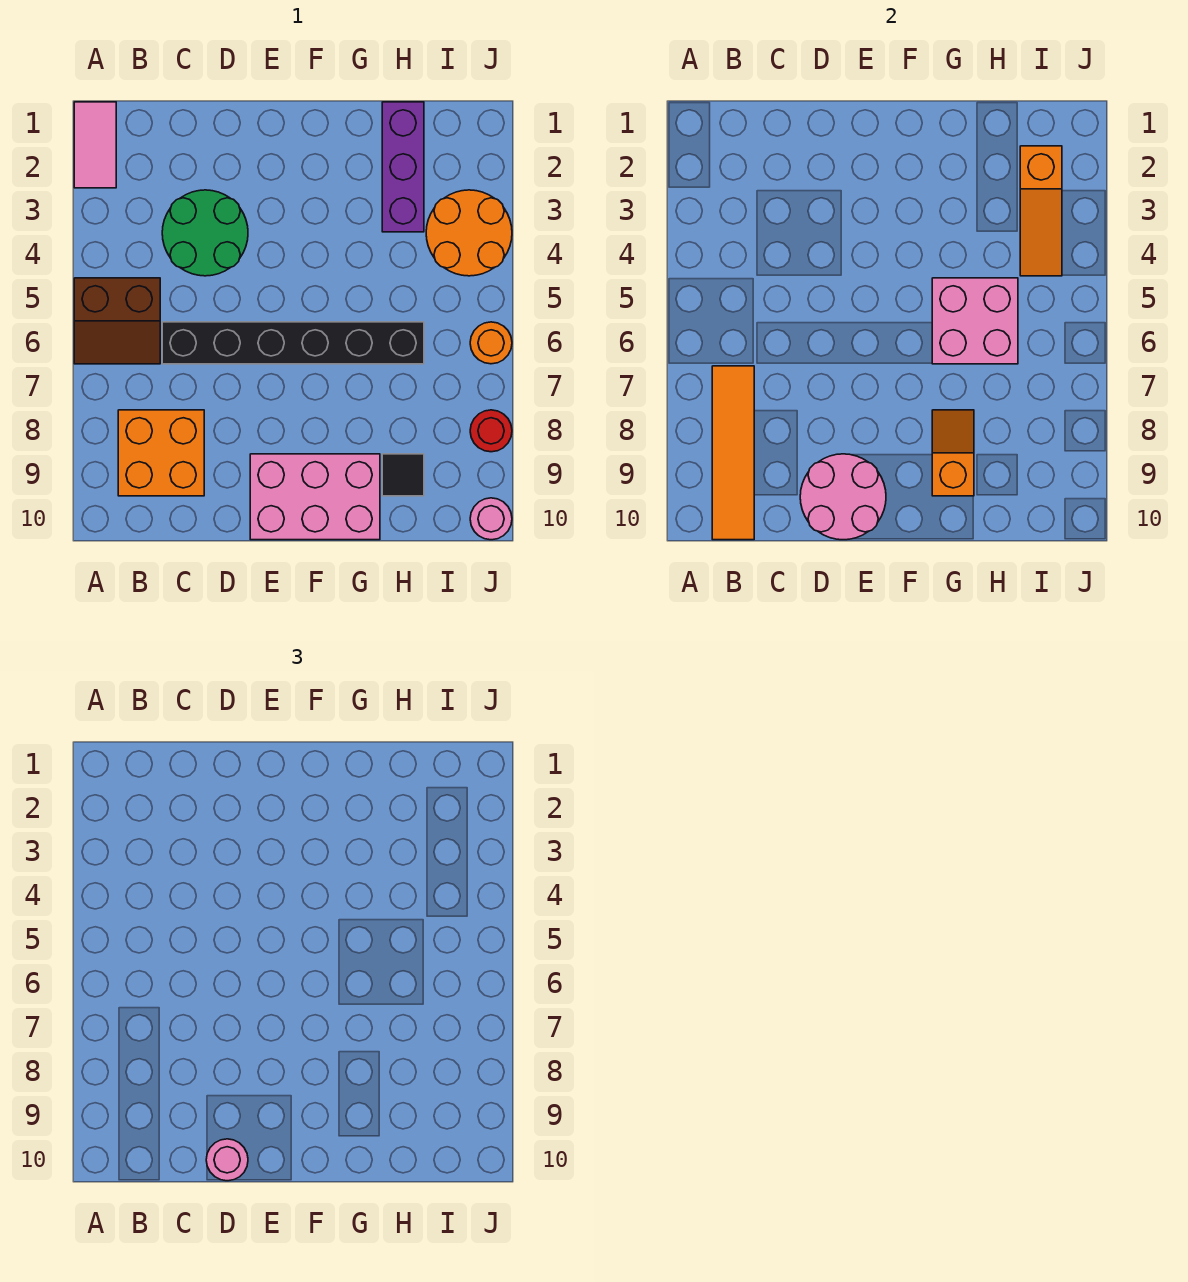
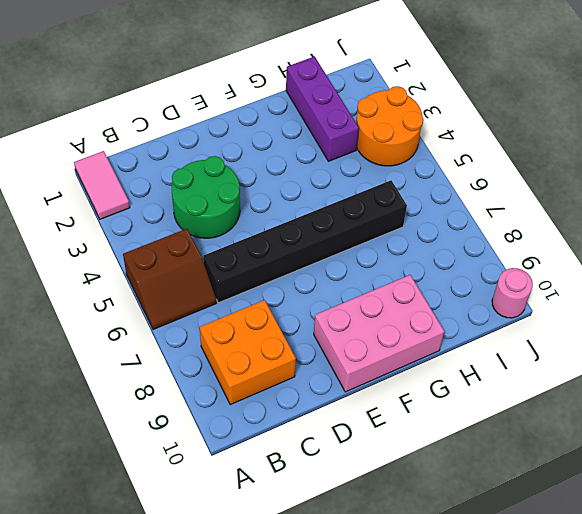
none -> black 1x1 tile [382,454,424,496]
none -> orange 1x1 round brick [470,322,512,364]
none -> red 1x1 round brick [470,410,512,452]

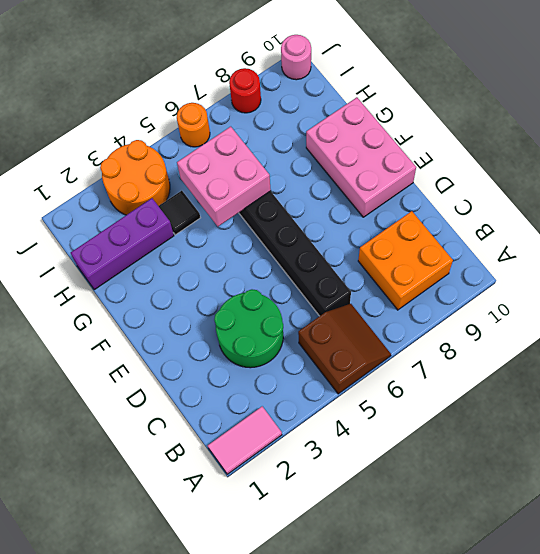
black 1x1 tile [159,191,200,235] -> black 1x1 tile moved to [382,454,424,496]
none -> orange 1x4 tile [712,366,754,540]
none -> pink 2x2 round brick [800,454,886,540]
none -> orange 1x2 slope [932,410,974,496]

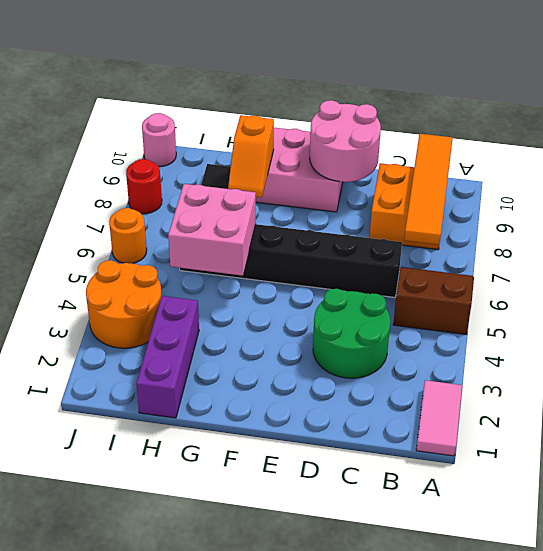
none -> orange 1x3 slope [1020,146,1062,276]
none -> pink 1x1 round brick [206,1139,248,1181]

